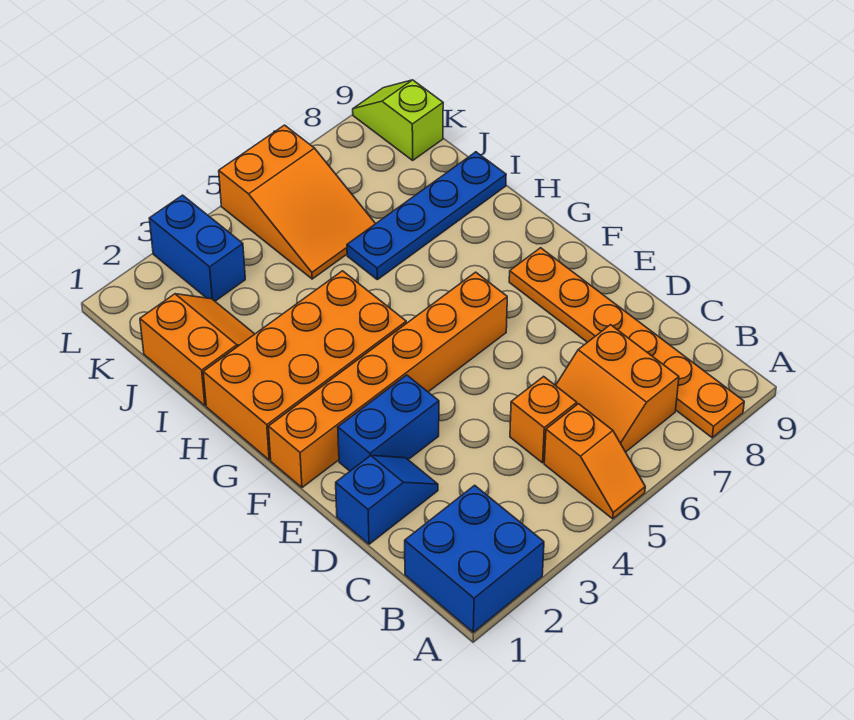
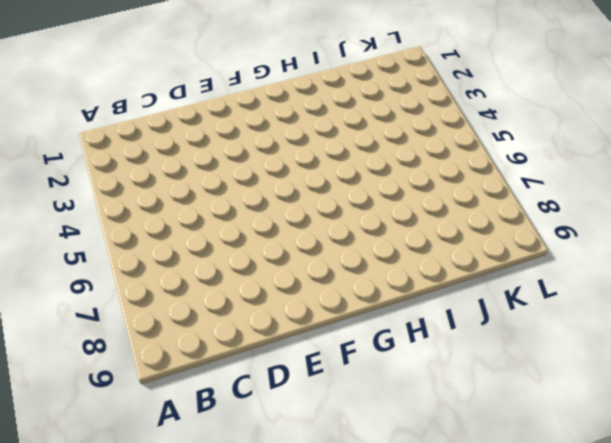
none -> blue 2x2 brick [405,485,544,632]
none -> orange 1x2 slope [544,404,645,519]
none -> orange 1x6 plate [509,248,744,438]

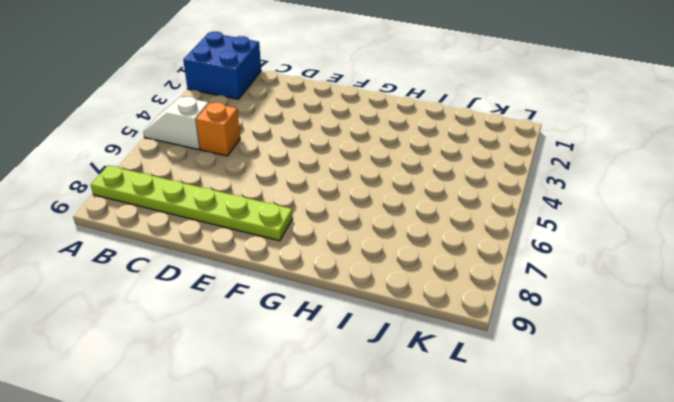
white 1x2 slope [143,96,208,149] -> orange 1x2 slope [544,404,645,519]
lime 1x6 plate [91,166,293,241] -> orange 1x6 plate [509,248,744,438]
none -> orange 2x2 slope [556,325,679,452]
none -> blue 1x2 slope [336,455,438,544]
none -> blue 1x2 brick [338,375,439,471]

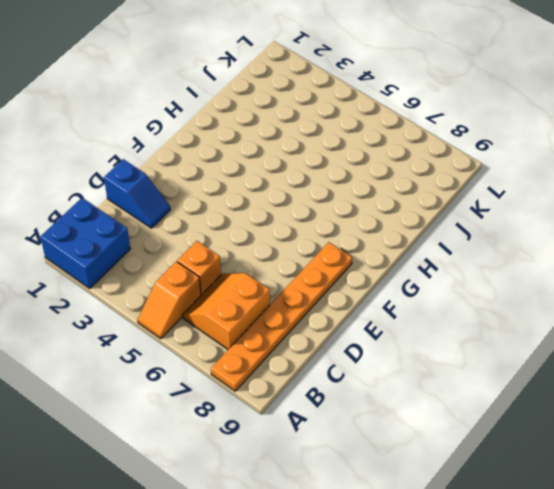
none -> blue 1x2 brick [338,375,439,471]
none -> orange 1x6 brick [268,272,507,488]
none -> orange 2x4 brick [203,271,406,460]

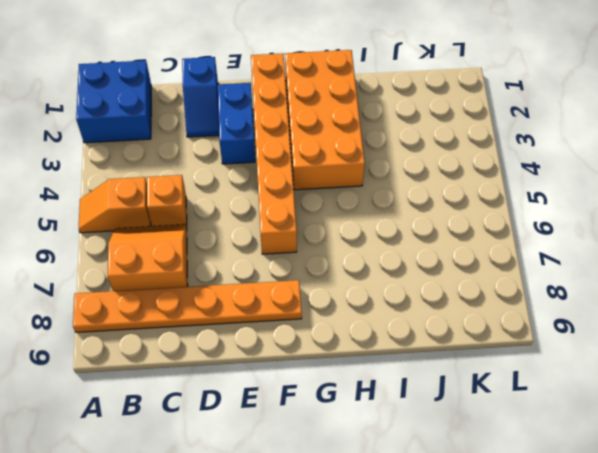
none -> orange 2x2 slope [140,294,254,406]
none -> blue 1x4 plate [347,152,506,280]
none -> orange 2x3 slope [219,125,375,279]

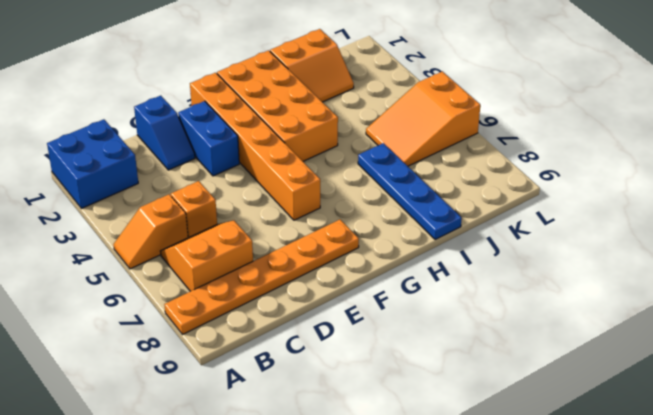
none -> blue 1x2 brick [149,195,245,301]
none -> lime 1x2 slope [353,80,443,160]

